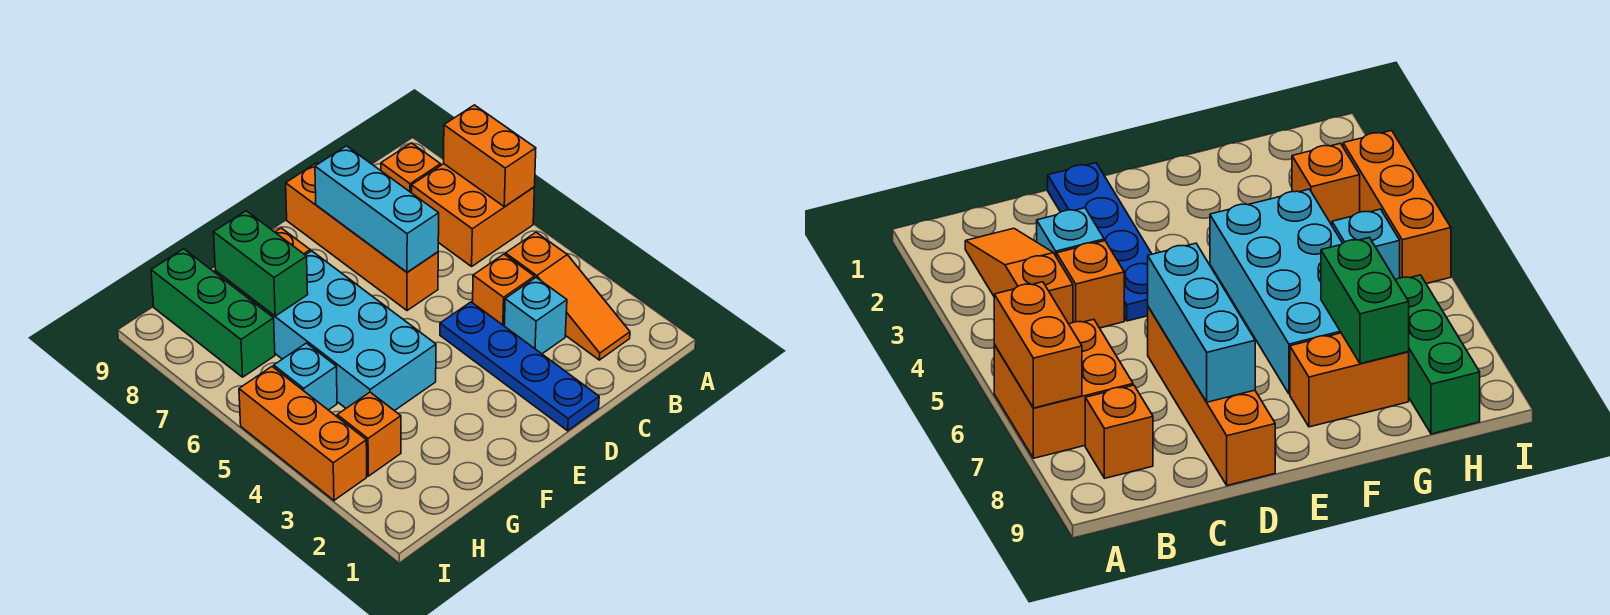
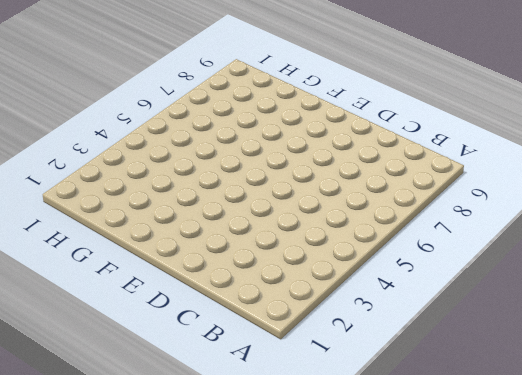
none -> orange 2x2 brick [412,164,535,266]
none -> orange 1x3 slope [506,232,630,360]
none -> orange 1x1 brick [381,143,441,193]

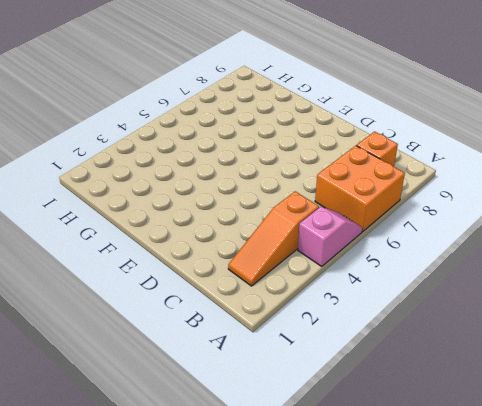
pink 1x2 slope [298,207,363,266] -> none
none -> cyan 1x1 brick [504,278,567,354]
none -> orange 1x1 brick [473,254,535,326]
none -> blue 1x4 plate [440,302,599,431]

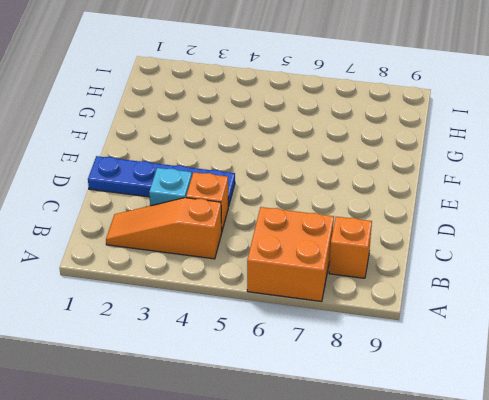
none -> orange 1x4 brick [286,163,438,311]
none -> cyan 2x4 brick [246,251,436,411]
none -> orange 1x2 brick [1290,333,1409,427]

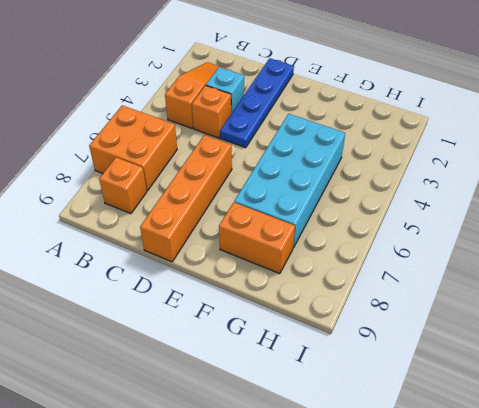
none -> orange 1x1 brick [337,392,401,476]
none -> cyan 1x1 brick [274,343,337,410]
none -> green 1x3 brick [151,249,275,377]

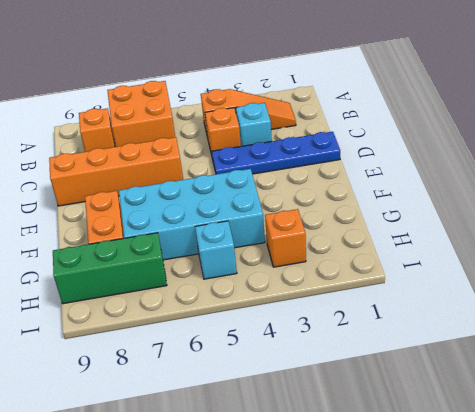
none -> orange 1x3 brick [239,367,367,500]
none -> orange 1x2 brick [444,105,536,207]
none -> cyan 1x3 brick [315,146,439,272]

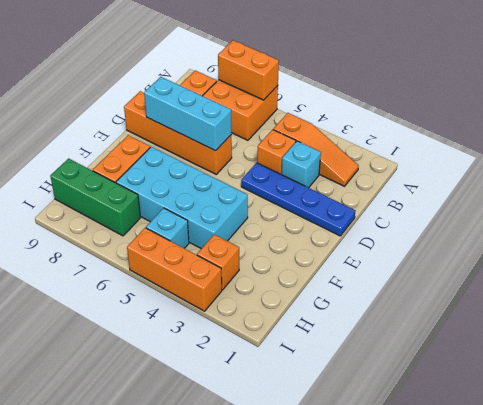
none -> green 1x2 brick [214,211,308,316]

